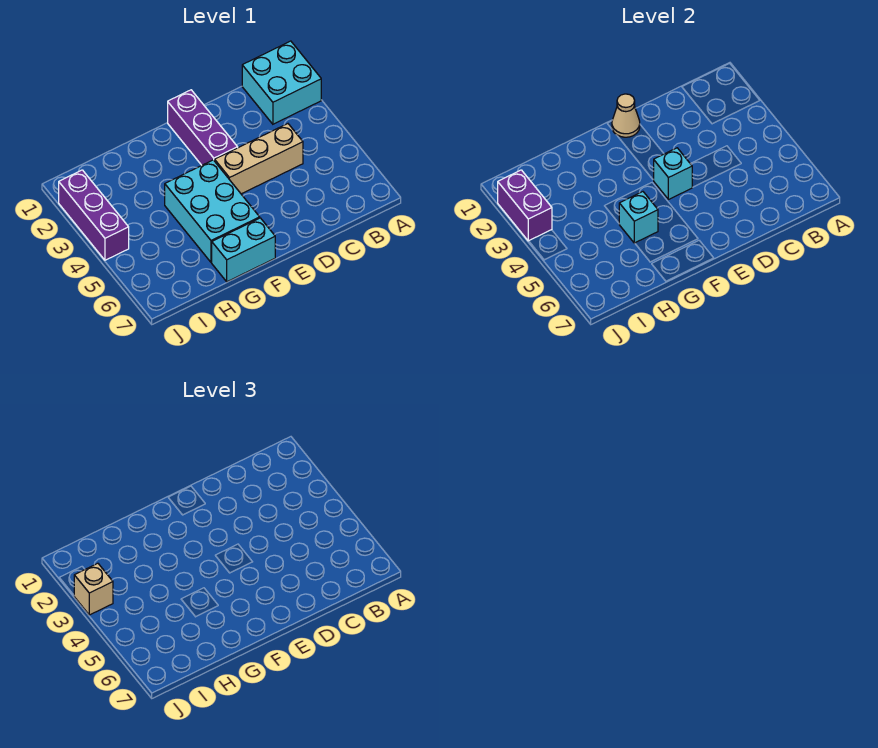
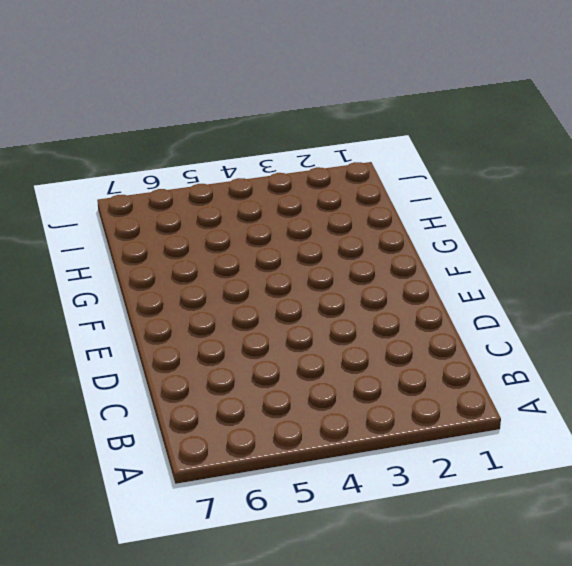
none -> cyan 2x2 brick [242,41,321,124]
none -> tan 1x3 brick [215,124,303,194]

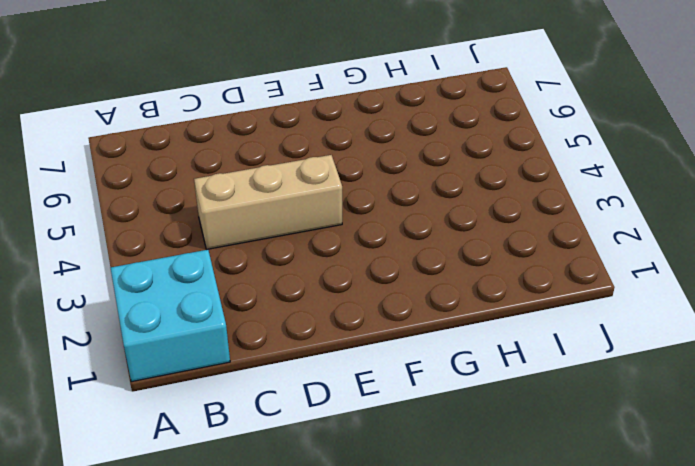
none -> purple 1x3 brick [168,90,238,165]
none -> cyan 2x3 brick [165,160,260,262]

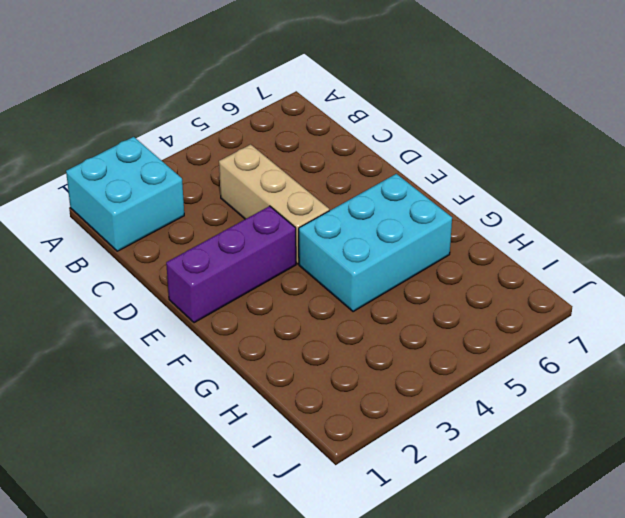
none -> cyan 1x2 brick [212,218,275,282]
none -> purple 1x3 brick [59,170,129,260]

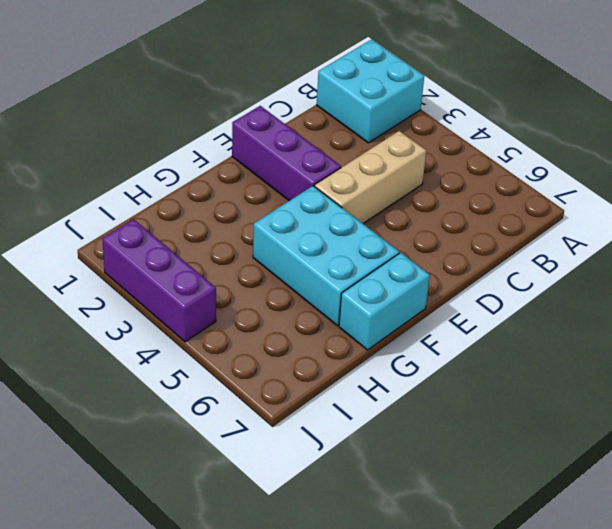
none -> tan 1x1 cone [612,94,640,137]
none -> cyan 1x1 brick [653,148,692,200]

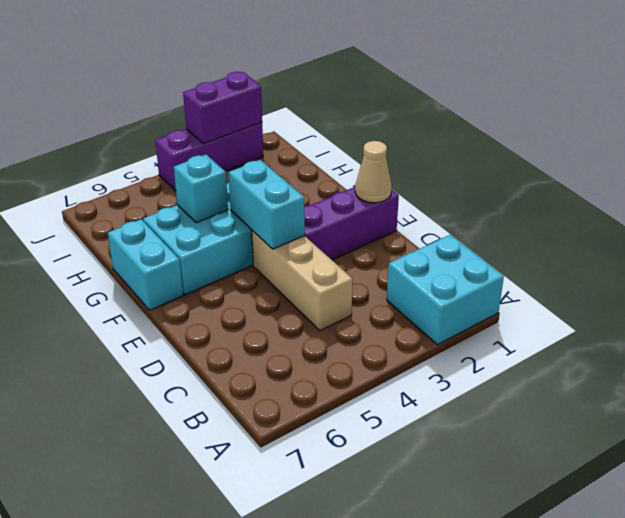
cyan 1x2 brick [228,160,305,249] -> cyan 1x1 brick [653,148,692,200]
none -> tan 1x1 brick [74,563,113,615]

